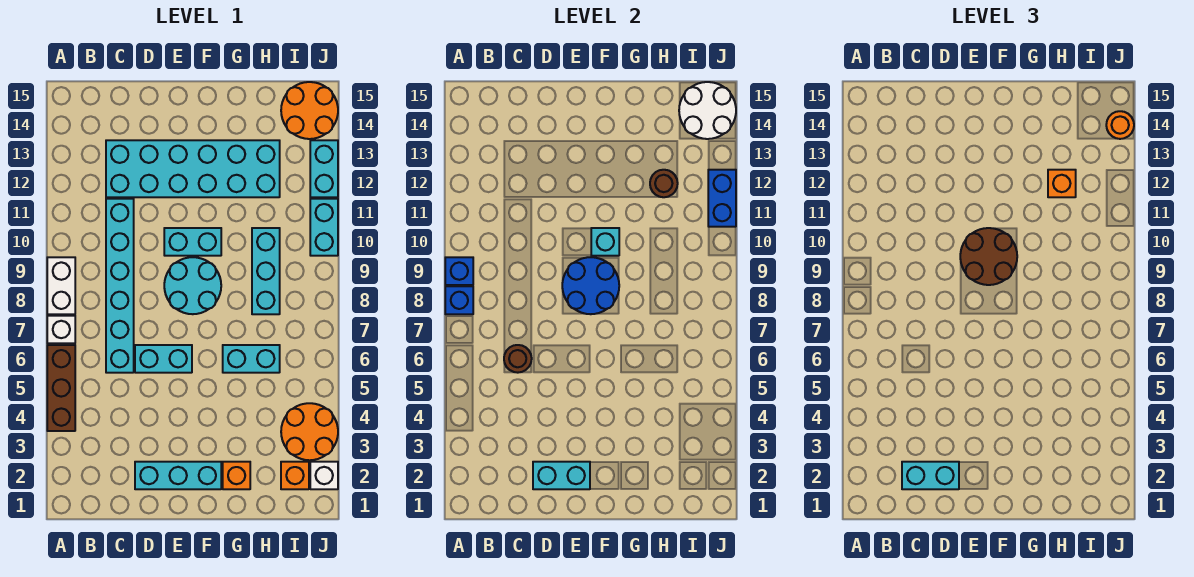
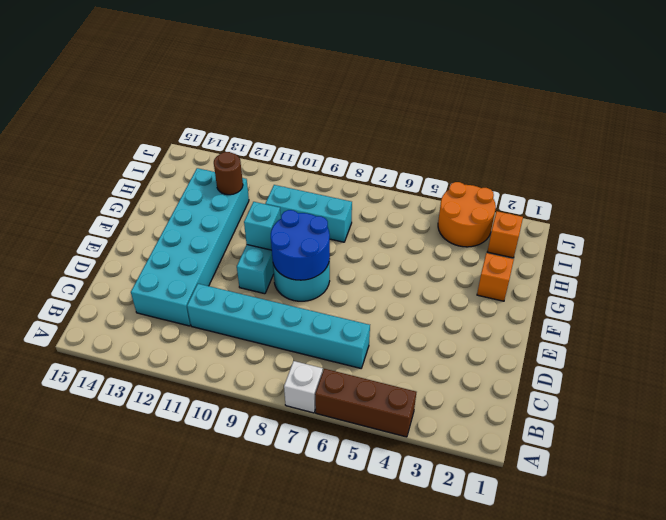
none -> white 1x2 brick [47,257,75,314]
none -> cyan 1x3 brick [135,462,221,489]
none -> cyan 1x2 brick [135,345,192,373]
none -> cyan 1x2 brick [223,345,280,373]

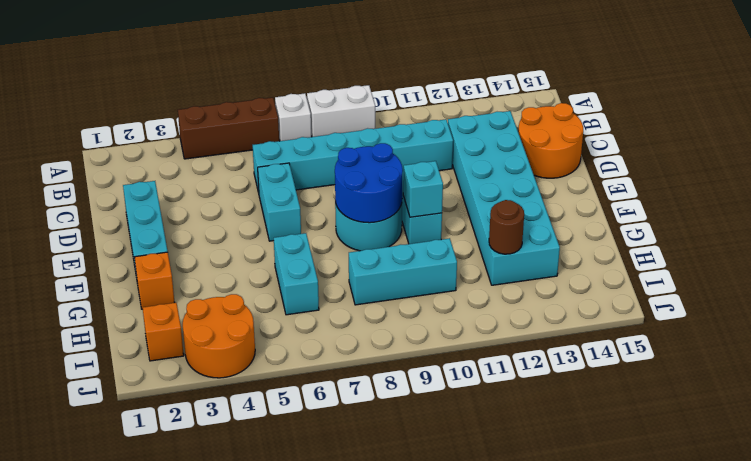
orange 2x2 round brick [518,103,583,178] -> orange 2x2 round brick moved to [281,82,338,139]
none -> white 1x1 brick [310,462,338,489]
none -> cyan 1x2 brick [310,199,338,256]
none -> cyan 1x2 brick [310,140,338,197]
none -> blue 1x1 brick [445,286,473,314]

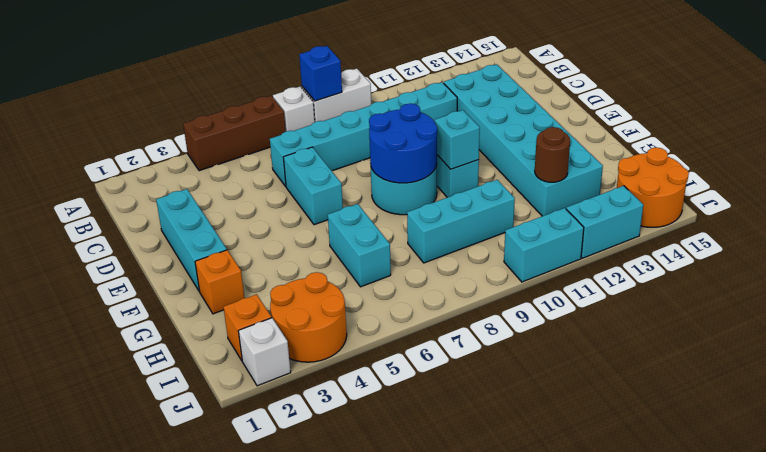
none -> blue 1x1 brick [445,257,473,285]
none -> brown 1x1 round brick [504,345,532,373]
none -> cyan 1x2 brick [533,462,590,489]
none -> white 2x2 round brick [679,82,736,139]

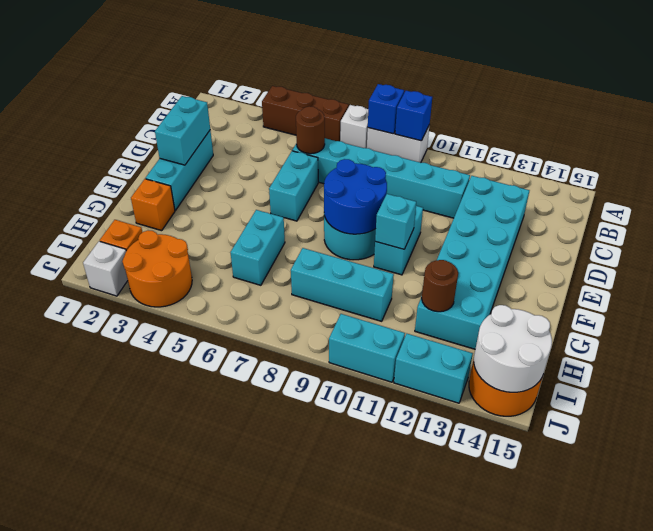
none -> blue 1x2 brick [708,170,736,227]
none -> cyan 1x2 brick [902,462,959,489]
none -> brown 2x2 round brick [960,228,1017,285]
none -> orange 1x1 brick [1048,170,1076,197]

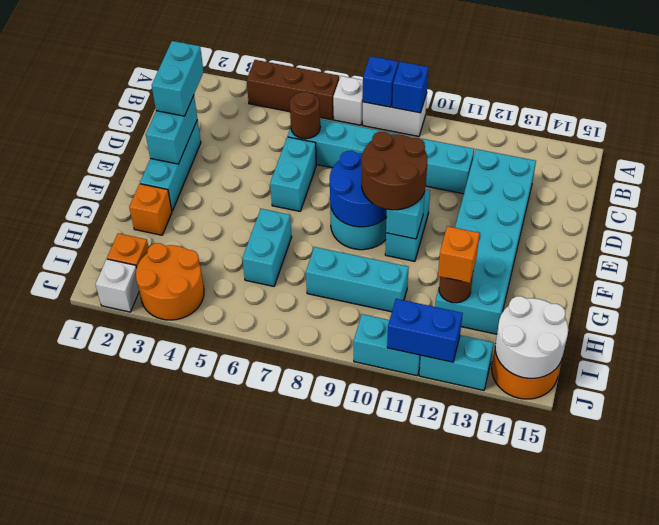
none -> orange 1x1 round brick [1106,111,1134,139]

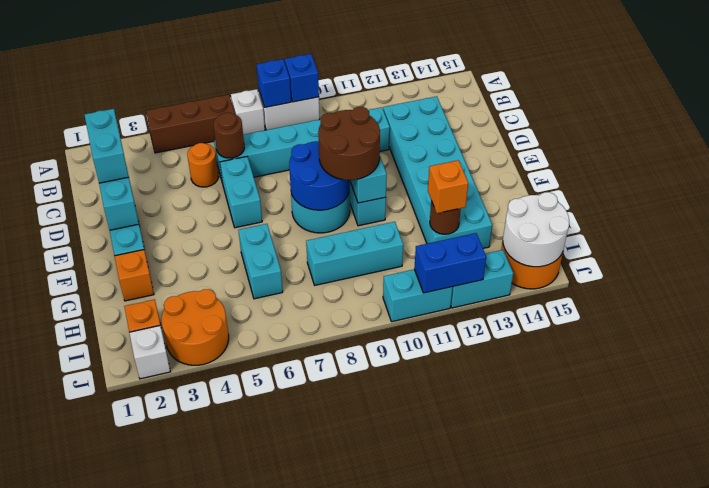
orange 1x1 round brick [187,143,218,187] -> orange 1x1 round brick moved to [1106,111,1134,139]

